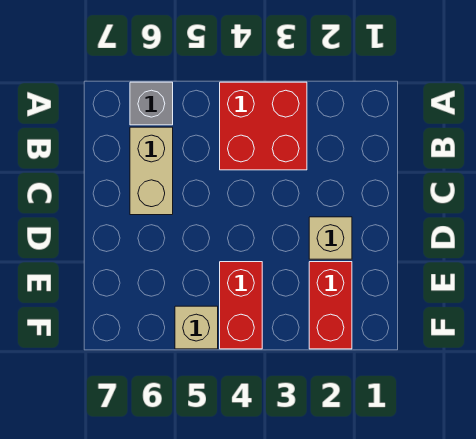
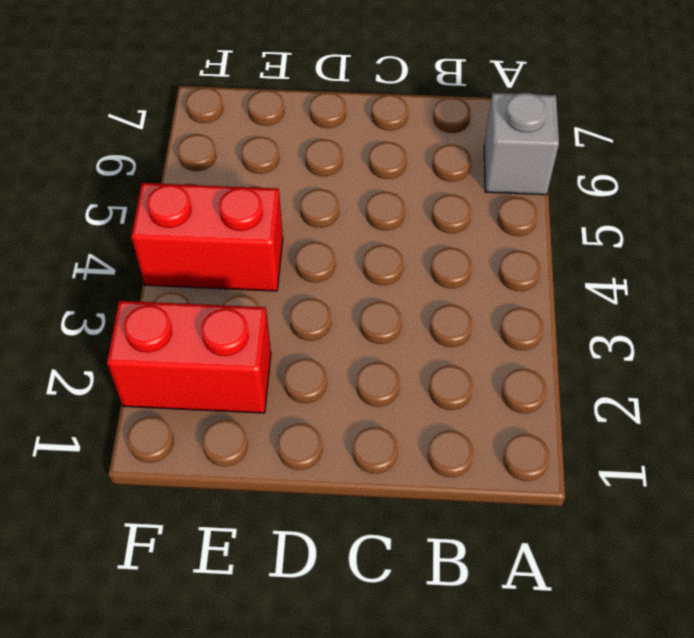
none -> red 2x2 brick [220,82,307,170]
none -> tan 1x2 brick [130,127,173,215]

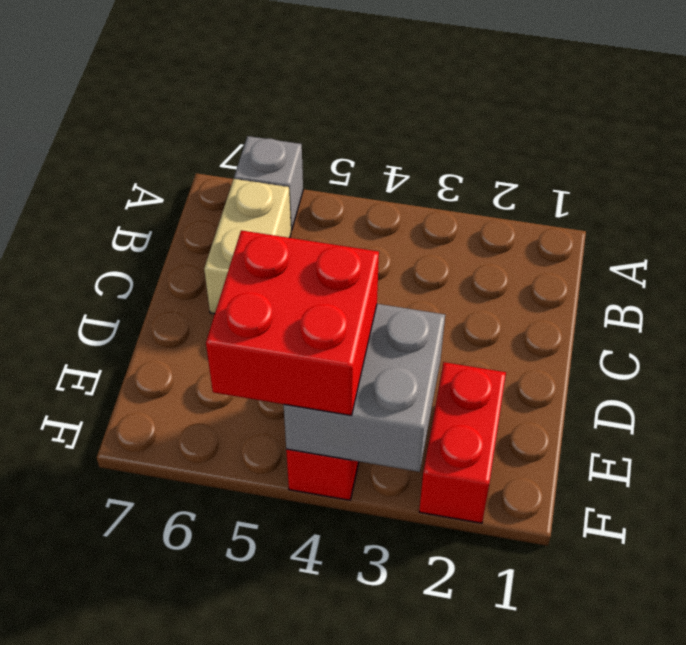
grey 2x2 brick [284,304,445,472] -> none
red 2x2 brick [206,230,379,415] -> red 2x2 brick moved to [220,82,307,170]
none -> tan 1x1 brick [309,217,352,259]
none -> tan 1x1 brick [175,306,218,349]

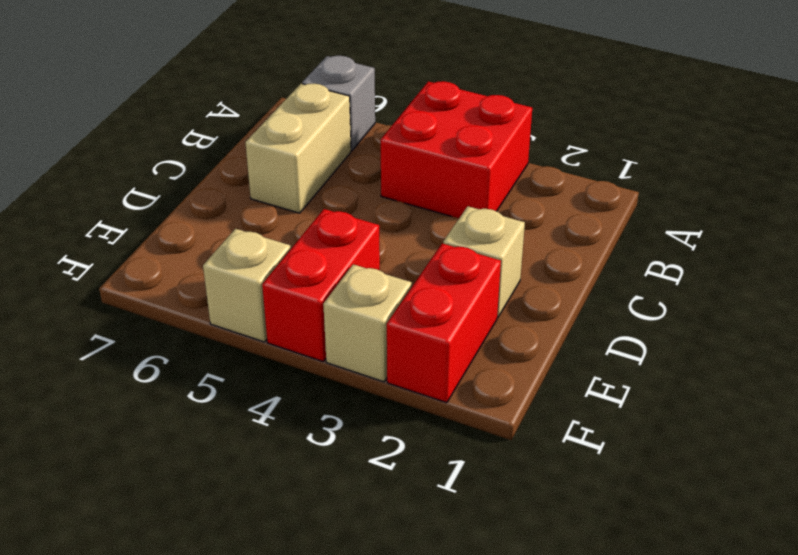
tan 1x1 brick [323,264,412,382] -> none

